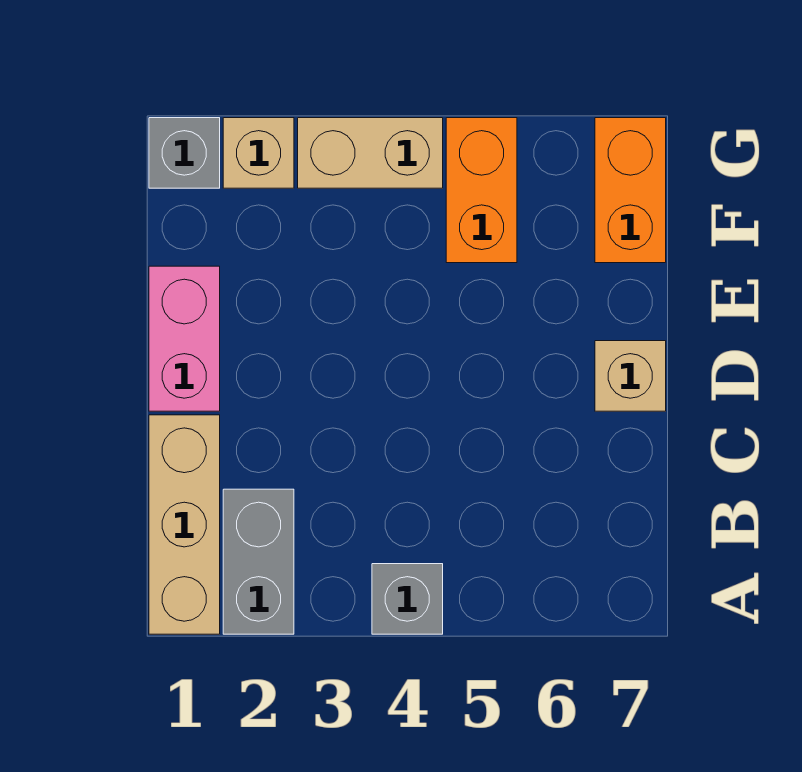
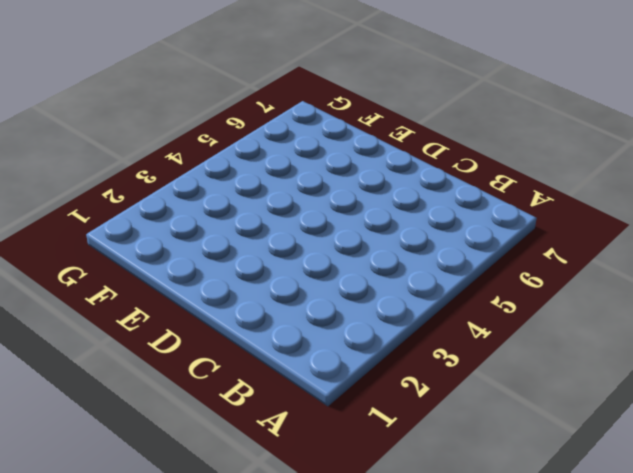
none -> tan 1x3 brick [149,415,220,634]
none -> grey 1x2 brick [223,489,294,634]

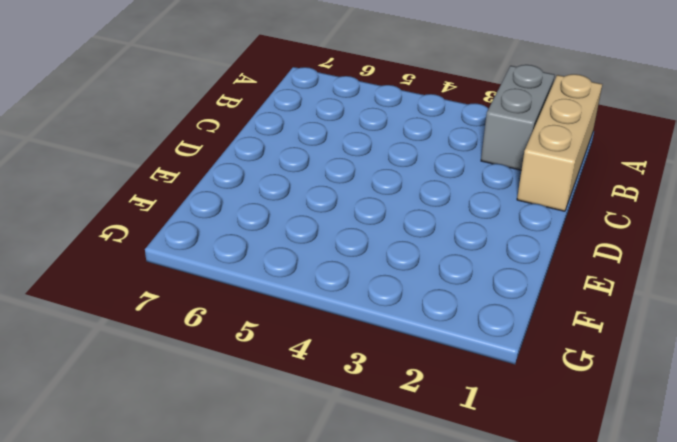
none -> grey 1x1 brick [372,564,443,634]
none -> pink 1x2 brick [149,266,220,411]

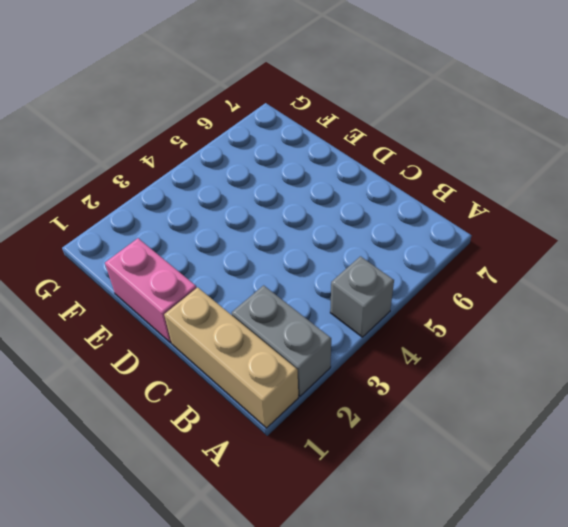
none -> tan 1x1 brick [595,341,666,411]
none -> orange 1x2 brick [446,118,517,263]

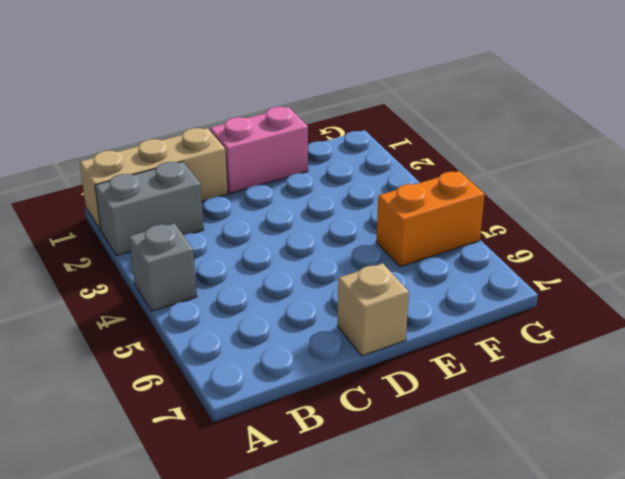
none -> orange 1x2 brick [595,118,666,263]
none -> grey 1x1 brick [149,118,220,188]

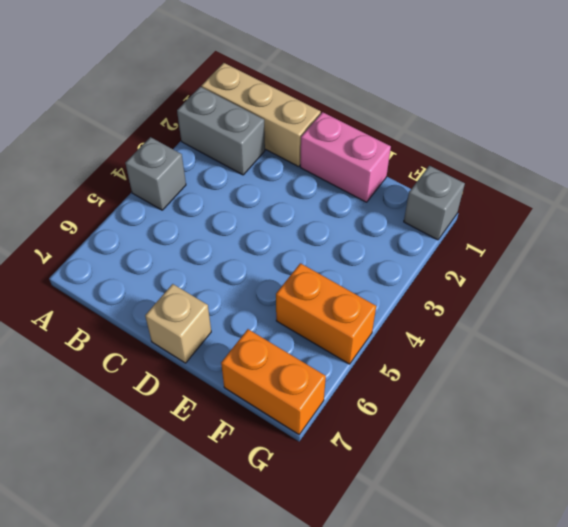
none -> tan 1x1 brick [223,118,294,188]
none -> tan 1x2 brick [298,118,443,188]

